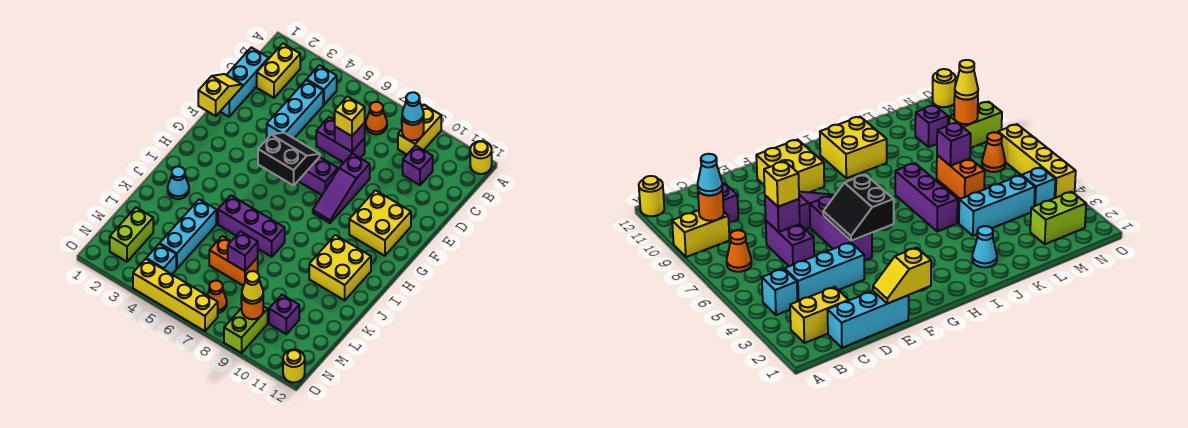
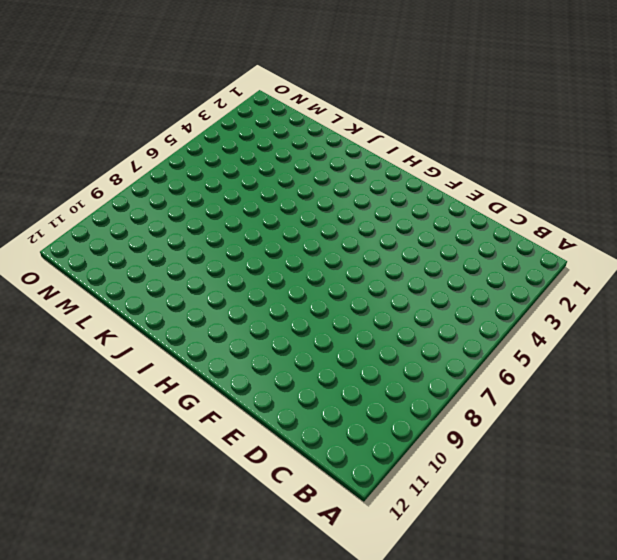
none -> yellow 1x2 brick [398,105,441,154]
none -> yellow 1x1 round brick [470,141,492,174]
none -> yellow 1x2 brick [257,44,300,98]
none -> cyan 1x1 brick [307,65,337,105]

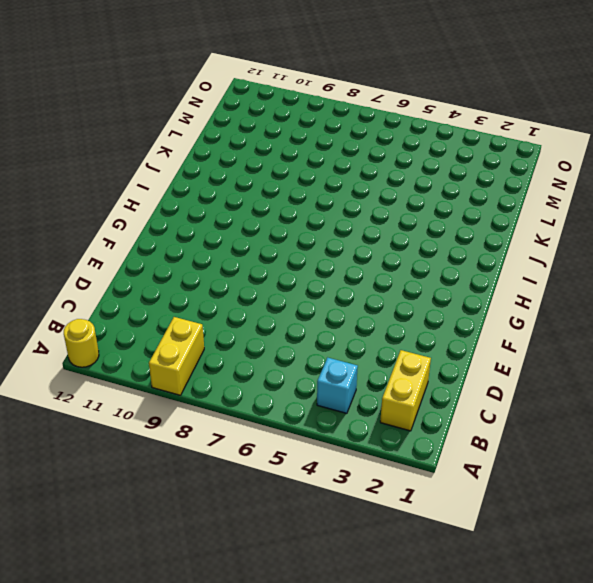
none -> orange 1x1 cone [366,102,387,134]
none -> cyan 1x3 brick [220,47,269,117]
none -> cyan 1x3 brick [267,80,323,138]
none -> purple 1x1 brick [403,145,433,185]

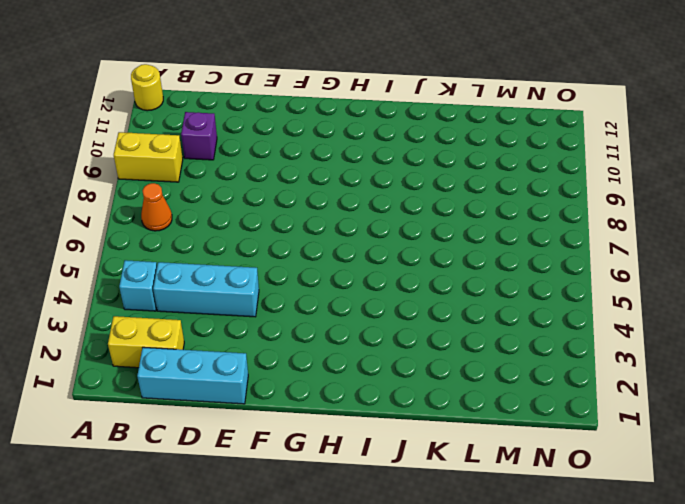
none -> purple 1x2 brick [316,117,365,163]
none -> purple 1x3 slope [313,154,370,223]
none -> purple 1x3 brick [298,157,338,195]
none -> yellow 2x2 brick [349,190,411,256]

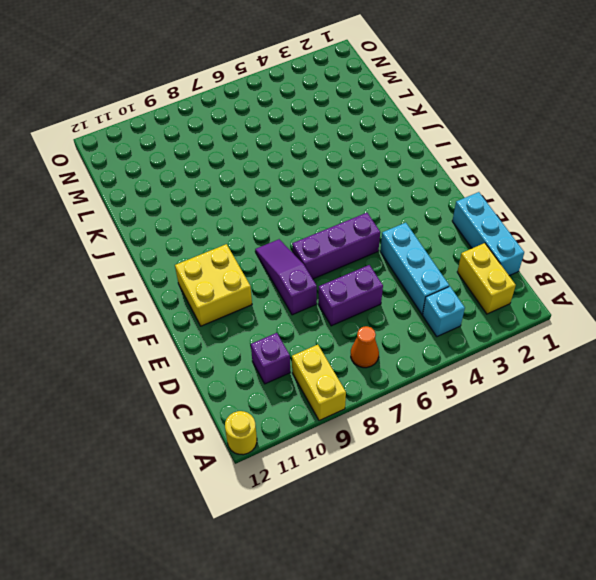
none -> yellow 2x2 brick [309,235,371,300]
none -> cyan 1x1 cone [168,166,189,199]
none -> purple 1x3 brick [218,195,285,257]
none -> cyan 1x3 brick [160,199,216,269]

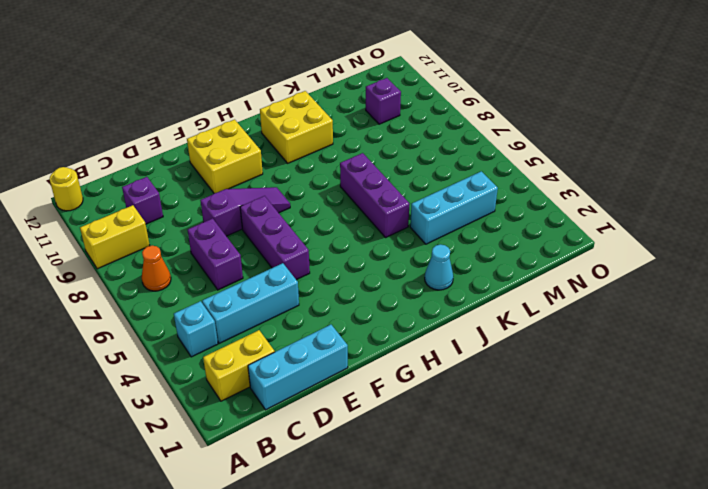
none -> orange 1x2 brick [209,236,258,286]
none -> lime 1x2 brick [110,207,153,262]
none -> cyan 1x1 brick [146,244,176,274]
none -> orange 1x1 cone [207,281,227,313]

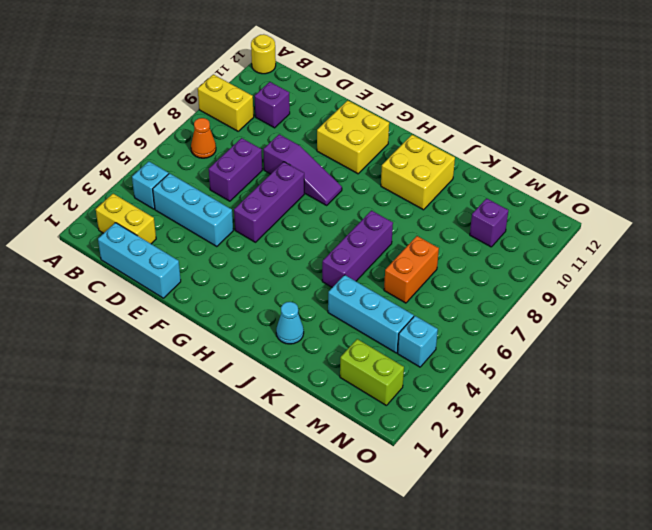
none -> orange 1x1 cone [207,281,227,313]
none -> lime 1x2 brick [224,306,268,353]
none -> yellow 1x4 brick [133,259,218,331]
none -> yellow 1x1 round brick [283,350,305,383]

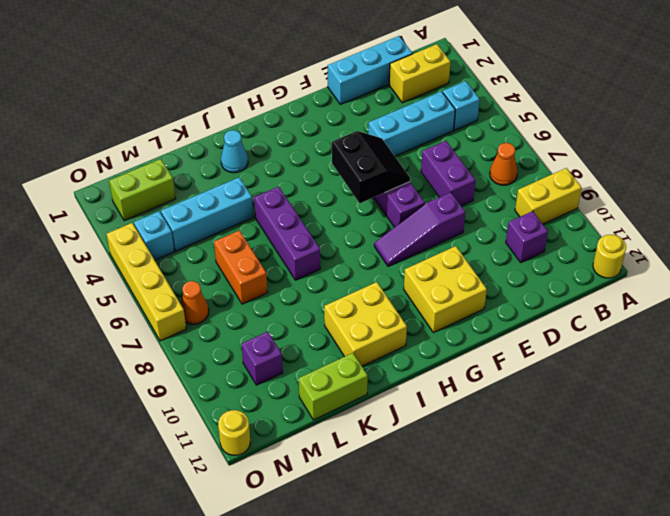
lime 1x2 brick [299,353,368,420] -> lime 1x2 brick moved to [224,306,268,353]
none -> orange 1x1 round brick [402,117,424,140]
none -> purple 1x1 brick [335,123,365,152]
none -> yellow 1x2 slope [198,74,242,116]
none -> purple 1x1 brick [228,231,258,271]

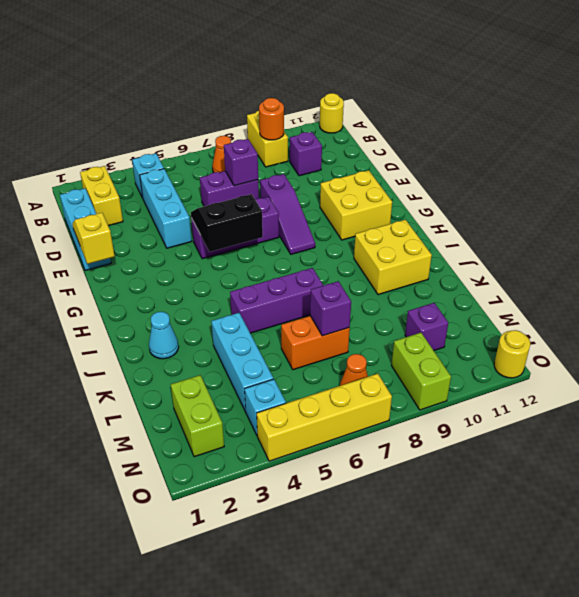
none -> orange 1x1 round brick [242,298,263,319]
none -> cyan 1x1 cone [402,92,424,125]
none -> yellow 1x1 brick [335,96,365,136]
none -> yellow 1x1 cone [242,271,263,304]

